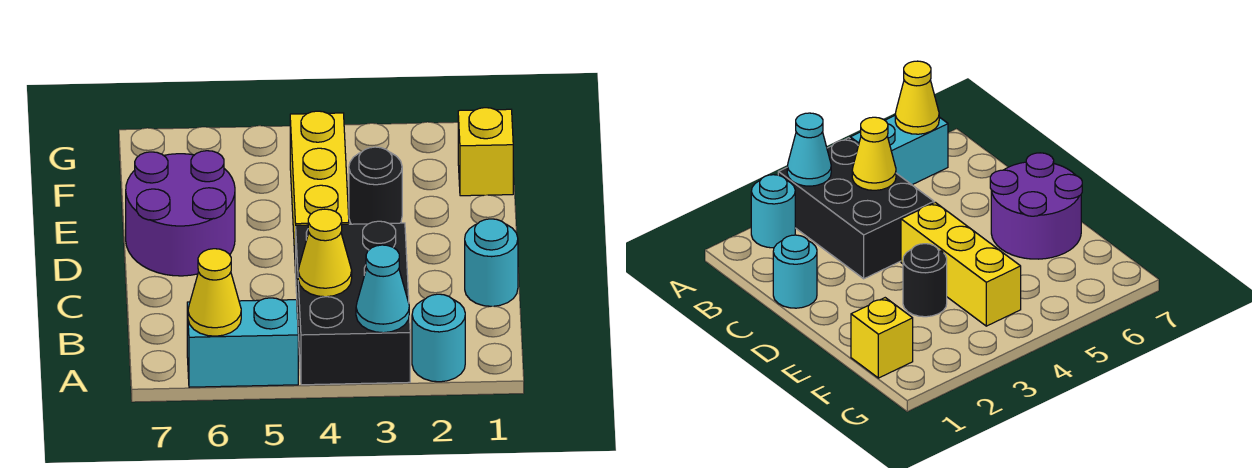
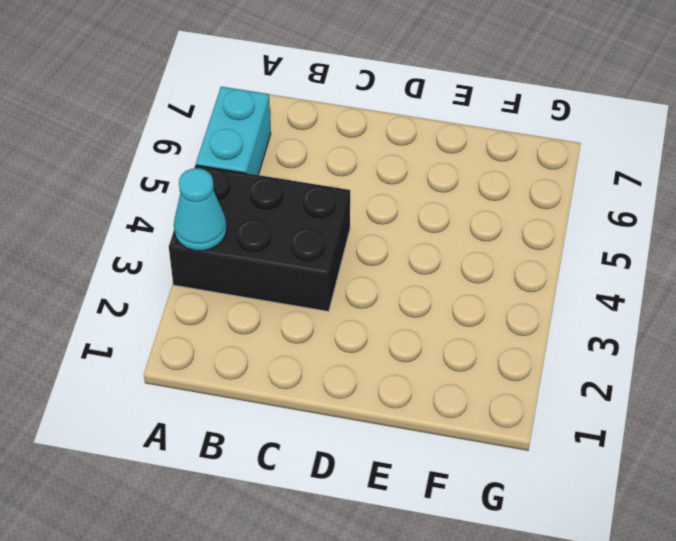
none -> cyan 1x1 round brick [412,294,465,382]
none -> cyan 1x1 round brick [465,219,518,306]

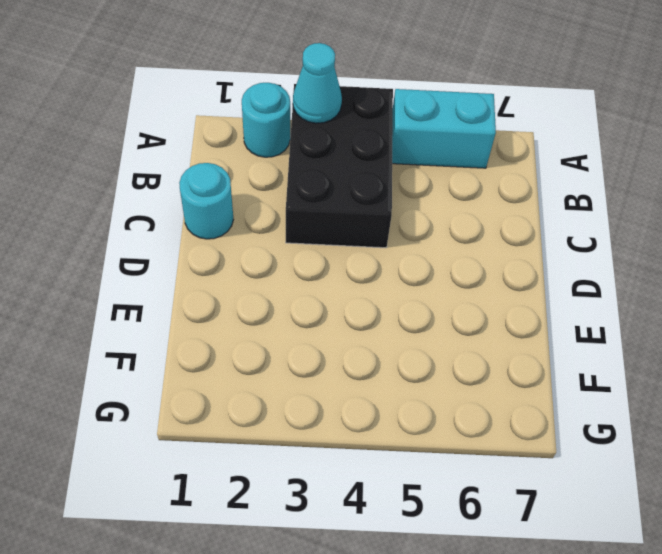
none -> yellow 1x3 brick [290,111,349,273]
none -> purple 2x2 round brick [126,151,235,276]

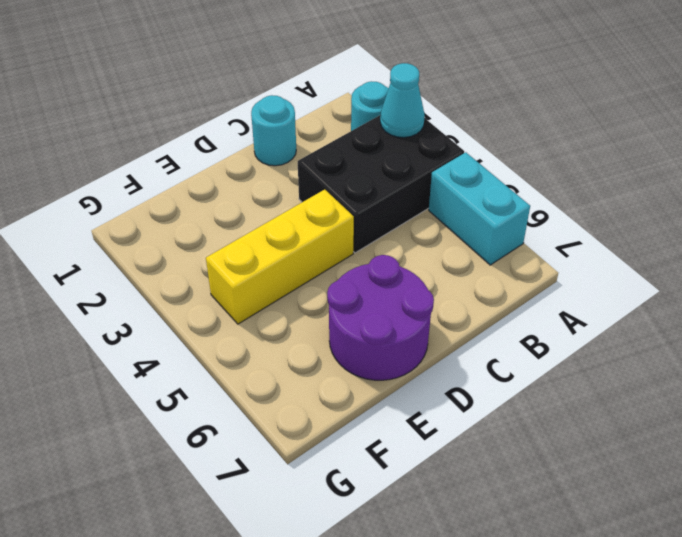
none -> black 1x1 round brick [349,147,402,224]
none -> yellow 1x1 brick [458,108,513,196]

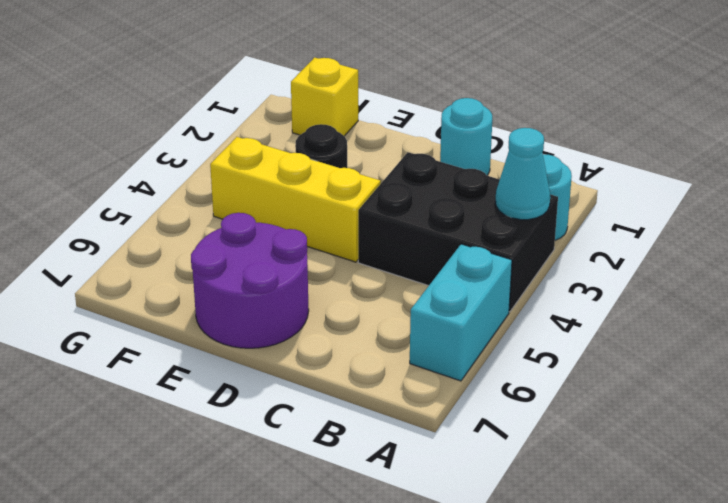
none -> yellow 1x1 cone [188,249,241,336]
none -> yellow 1x1 cone [298,209,352,297]

